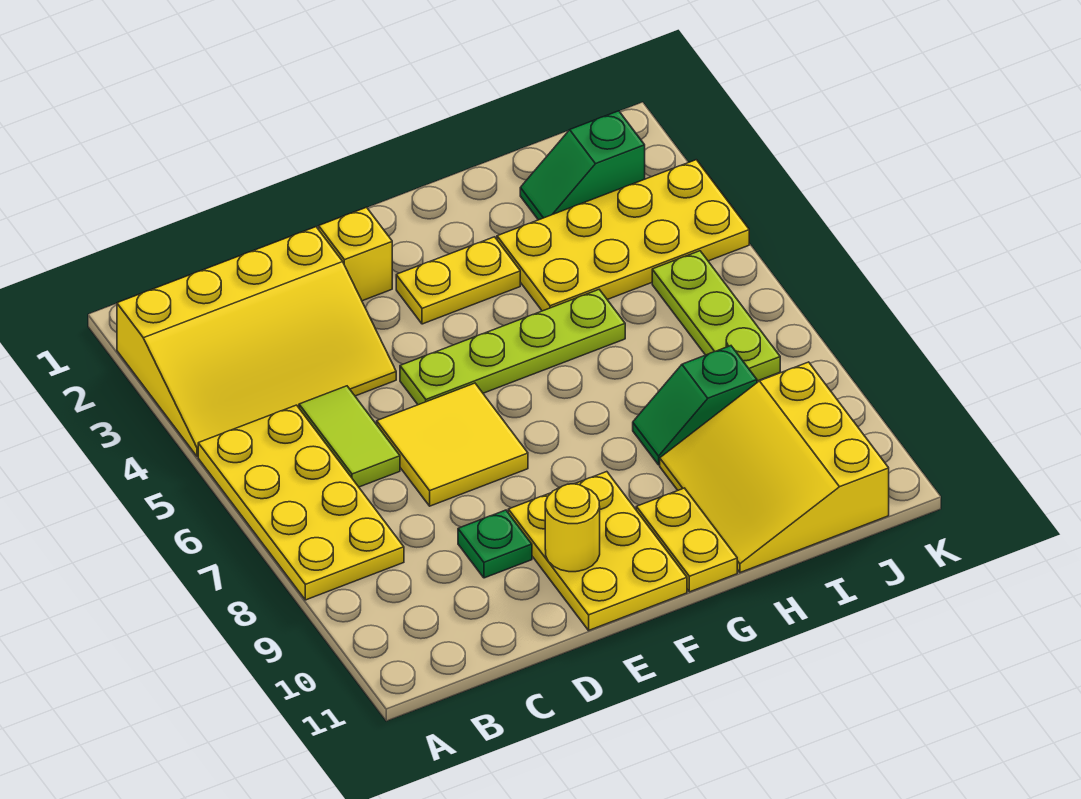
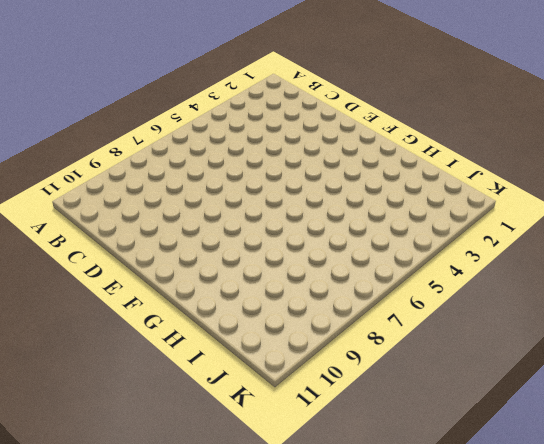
none -> yellow 3x4 slope [117,227,396,456]
none -> yellow 2x4 plate [198,405,404,600]
none -> lime 1x2 tile [299,386,400,487]

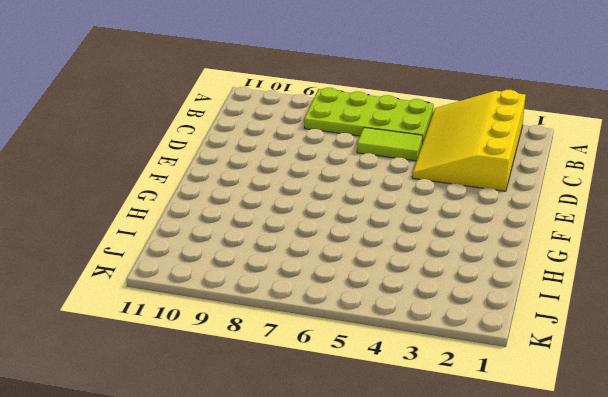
lime 2x4 plate [304,88,434,144] -> yellow 2x4 plate [198,405,404,600]
none -> yellow 2x2 tile [377,383,528,506]
none -> green 1x1 plate [458,510,532,578]
none -> yellow 1x1 brick [319,207,392,301]

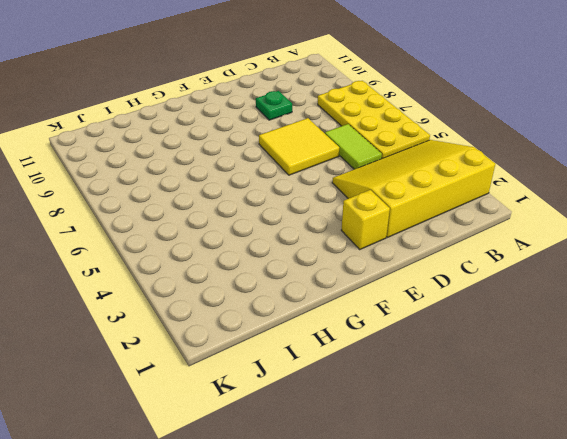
none -> lime 1x4 plate [400,290,625,405]
none -> yellow 2x3 plate [508,472,687,630]
none -> yellow 1x2 plate [396,237,520,324]

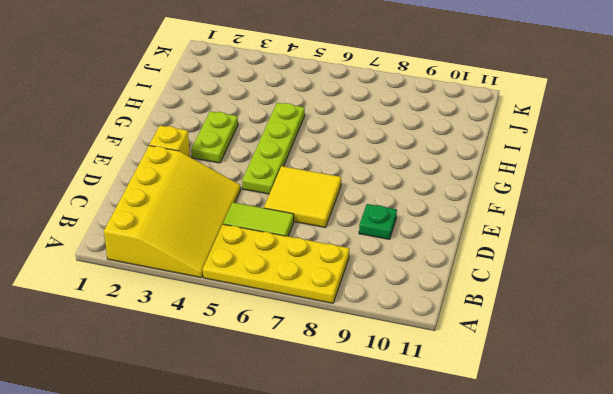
lime 1x2 plate [191,111,238,163] -> yellow 1x2 plate [396,237,520,324]
none -> yellow 2x3 plate [508,472,687,630]
none -> yellow 1x2 plate [636,488,737,592]
none -> yellow 2x4 plate [497,160,749,311]

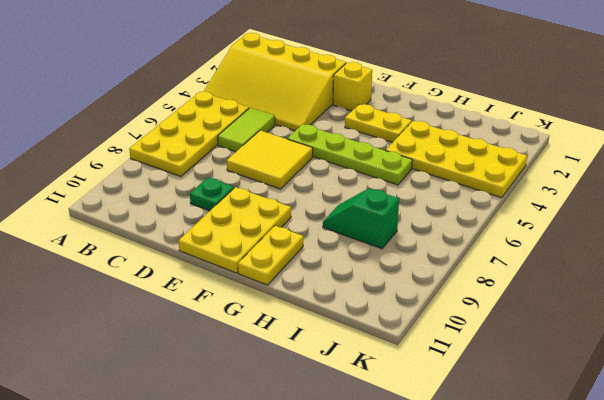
none -> yellow 3x3 slope [660,362,889,573]
none -> green 1x2 slope [520,111,645,220]
none -> lime 1x3 plate [652,251,780,381]

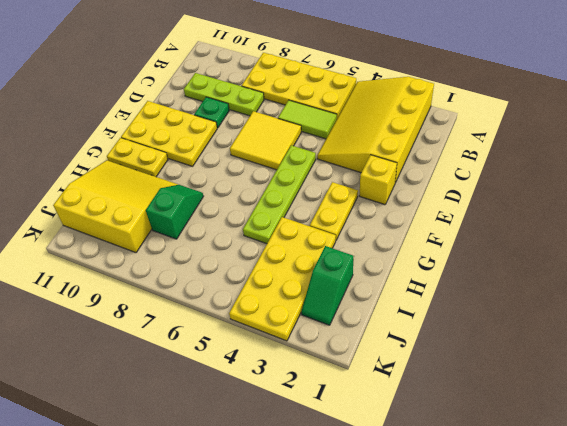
lime 1x3 plate [184,73,264,116] -> lime 1x3 plate moved to [652,251,780,381]
green 1x2 slope [301,246,354,325] -> green 1x2 slope turned to [520,111,645,220]
none -> yellow 1x1 round brick [545,484,600,572]

